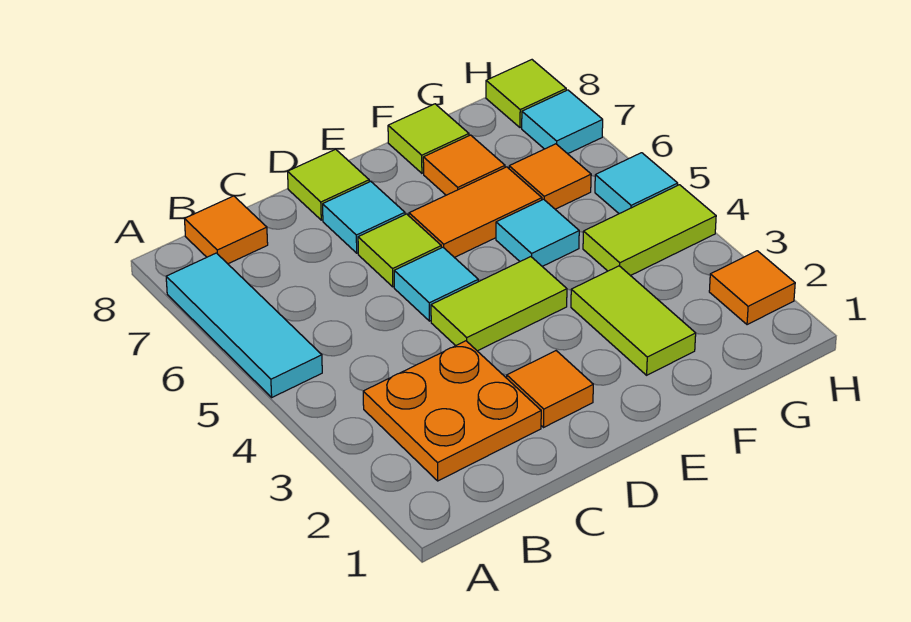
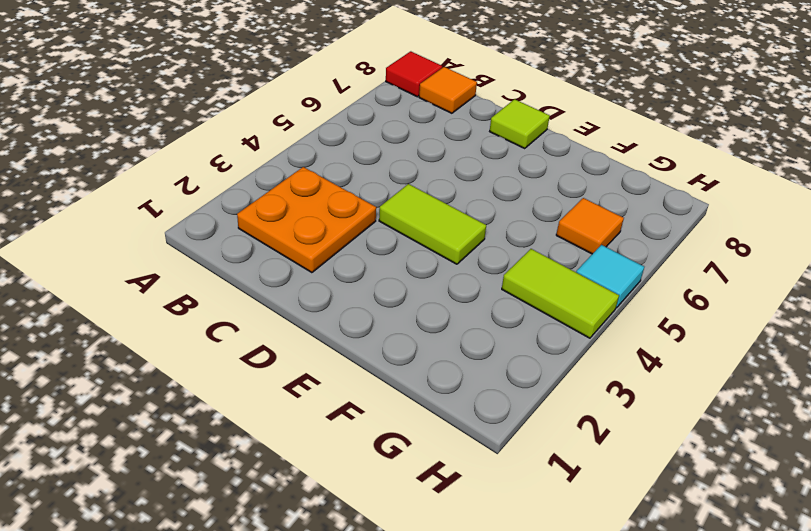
red 1x1 tile [386,51,442,97] -> none
none -> cyan 1x3 tile [166,253,322,397]
none -> orange 1x1 tile [507,351,593,428]
none -> cyan 1x1 tile [394,247,478,321]

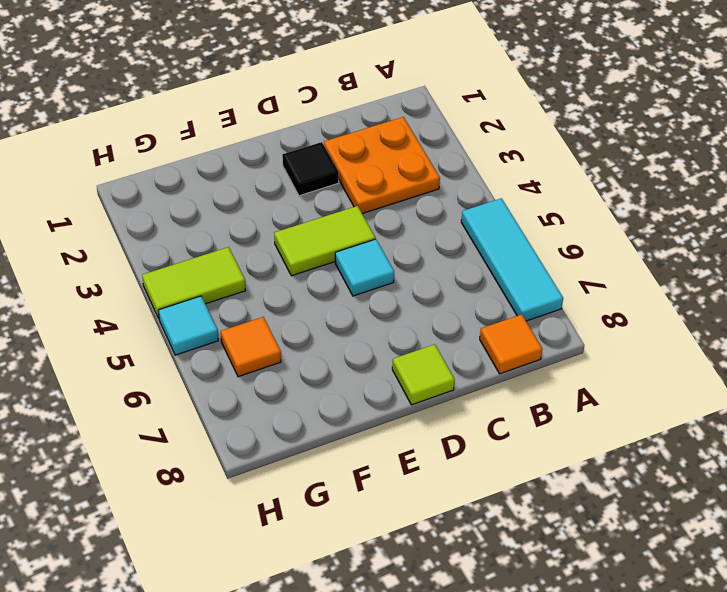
black 1x1 tile [282,142,339,196] -> orange 1x1 tile [507,351,593,428]
none -> lime 1x1 tile [358,214,441,287]
none -> cyan 1x1 tile [323,181,405,253]
none -> orange 1x2 tile [409,167,542,258]

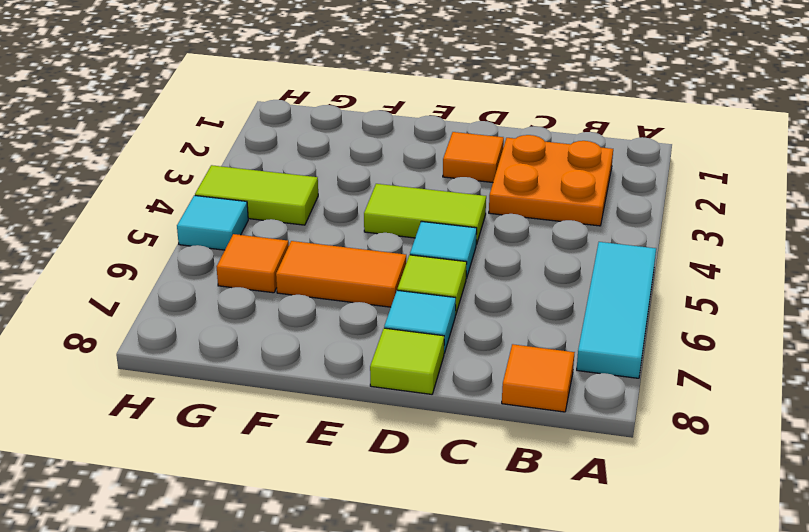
none -> lime 1x2 tile [571,266,696,375]
none -> cyan 1x1 tile [496,199,579,266]
none -> orange 1x1 tile [423,135,505,195]

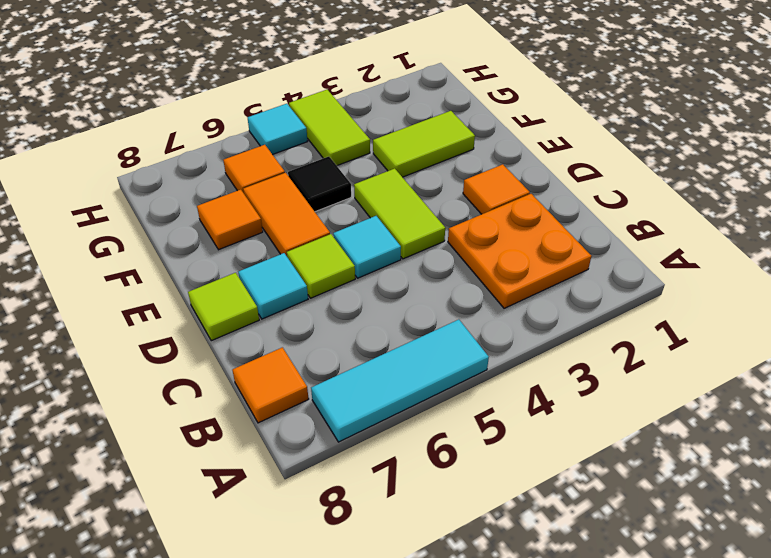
black 1x1 tile [288,157,351,212] -> cyan 1x1 tile [496,199,579,266]
none -> lime 1x1 tile [388,104,469,173]
none -> orange 1x1 tile [709,251,795,325]
none -> cyan 1x1 tile [522,90,603,154]

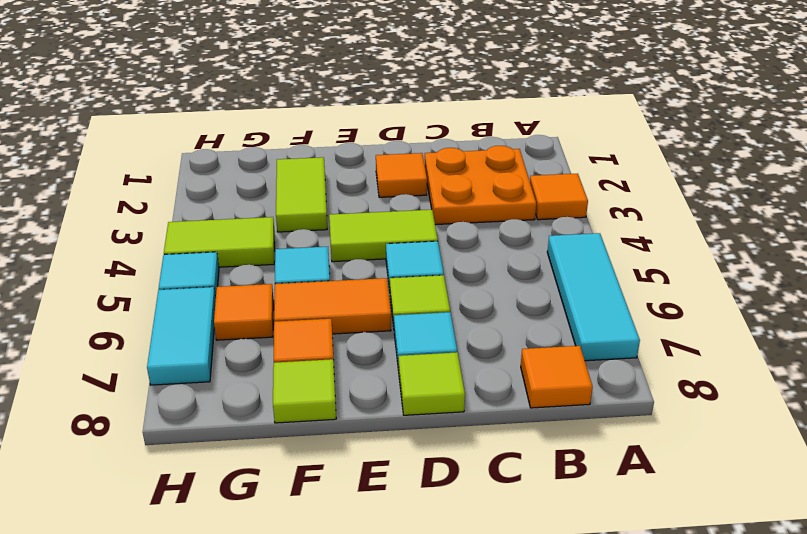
orange 1x1 tile [530,174,588,220] -> orange 1x1 tile moved to [709,251,795,325]
cyan 1x2 tile [147,287,216,385] -> cyan 1x1 tile [522,90,603,154]
none -> lime 1x1 tile [486,60,566,128]

